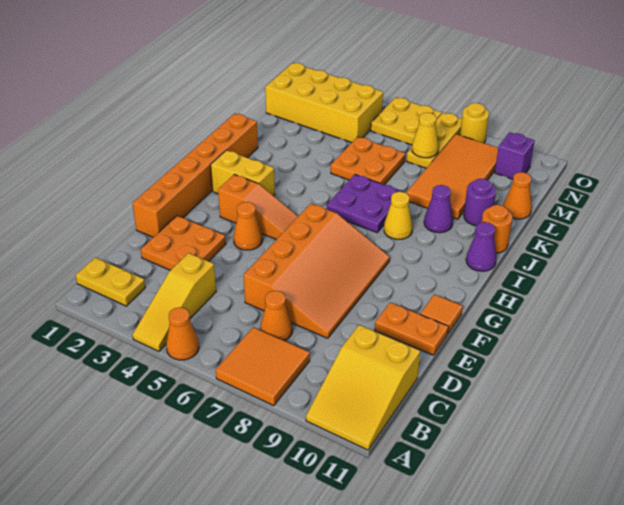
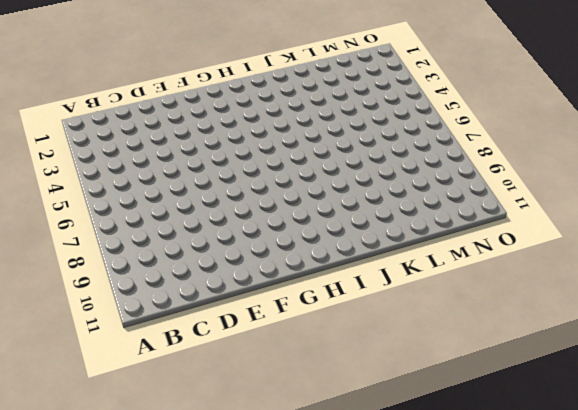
none -> yellow 1x3 slope [133,253,216,351]
none -> orange 1x1 cone [166,307,199,360]
none -> orange 2x2 tile [216,327,310,406]

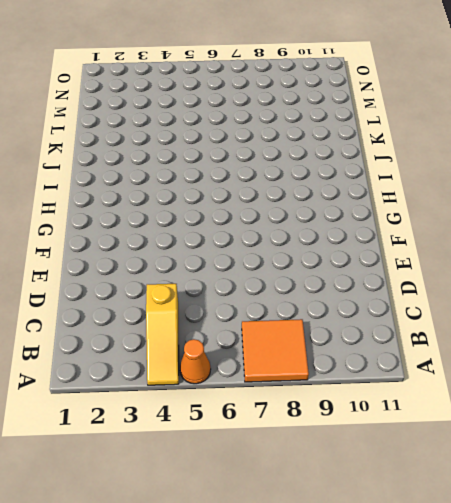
none -> yellow 2x3 slope [306,325,420,450]
none -> yellow 1x2 plate [76,257,145,306]
none -> orange 1x1 cone [260,291,292,341]

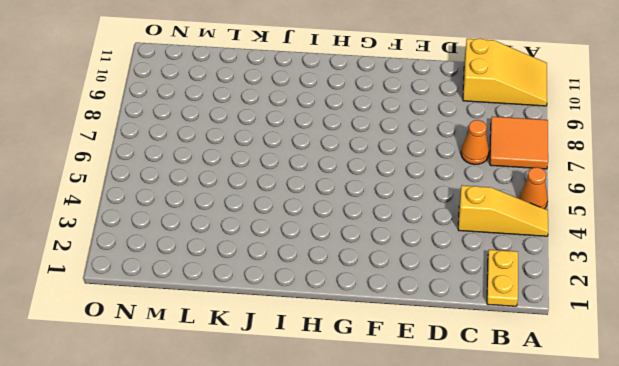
none -> orange 2x2 plate [141,216,226,270]
none -> orange 3x4 slope [243,204,390,338]
none -> orange 1x6 brick [132,114,258,237]

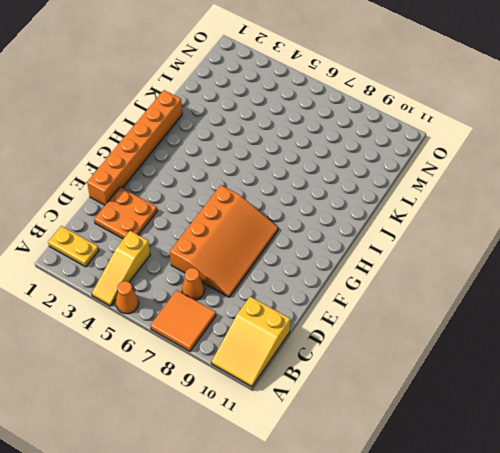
none -> orange 1x2 plate [375,302,448,355]
none -> orange 1x1 cone [233,202,263,250]
none -> orange 1x1 tile [420,294,463,333]

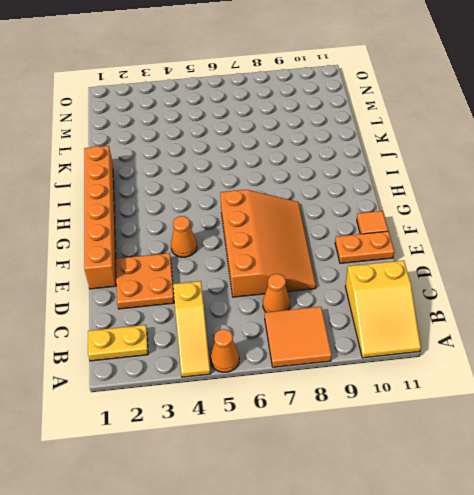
none -> orange 1x3 slope [218,174,298,240]
none -> yellow 1x2 brick [211,150,275,196]
none -> purple 2x2 plate [327,174,403,233]

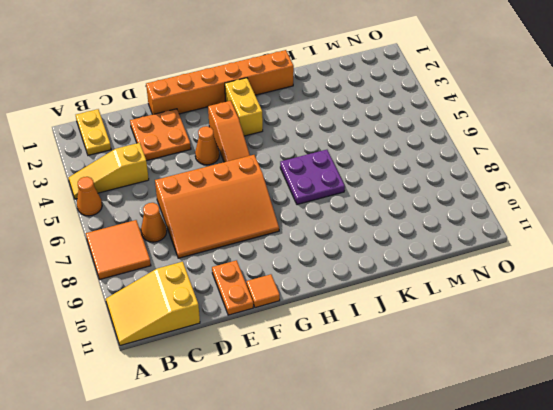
none -> yellow 1x1 cone [384,192,413,239]
none -> purple 1x1 cone [466,222,496,271]
none -> purple 1x1 cone [424,185,453,233]

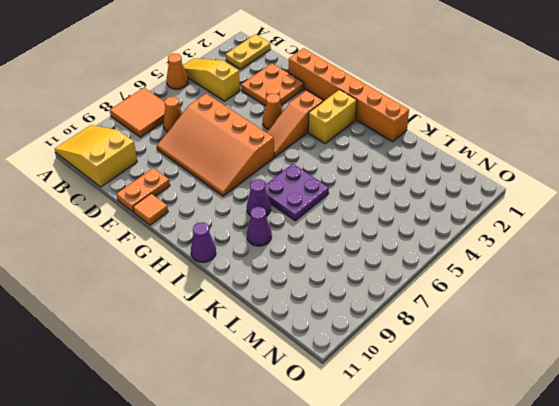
purple 1x1 cone [247,179,271,216] -> yellow 1x1 cone [384,192,413,239]
none -> orange 1x1 round brick [482,205,513,253]
none -> orange 2x2 plate [331,137,405,185]
none -> orange 2x4 tile [407,134,498,219]

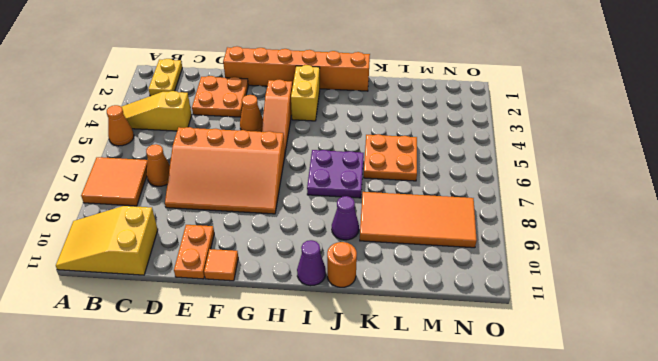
none -> yellow 1x1 cone [384,192,413,239]
none -> purple 1x1 round brick [464,179,496,226]
none -> orange 1x1 cone [503,172,532,219]

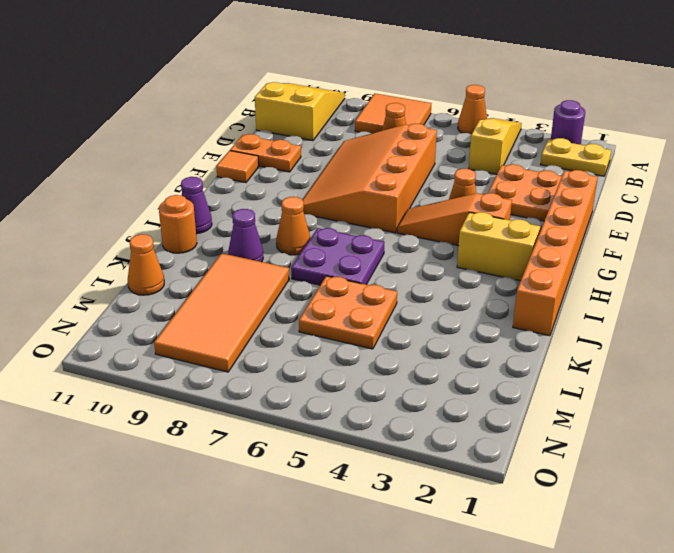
purple 1x1 round brick [551,100,585,145] -> purple 1x1 round brick moved to [464,179,496,226]
orange 1x1 cone [276,197,310,255] -> yellow 1x1 cone [384,192,413,239]
none -> yellow 2x4 brick [265,63,383,143]
none -> yellow 1x3 plate [407,113,462,168]
none -> yellow 2x2 plate [371,97,442,145]

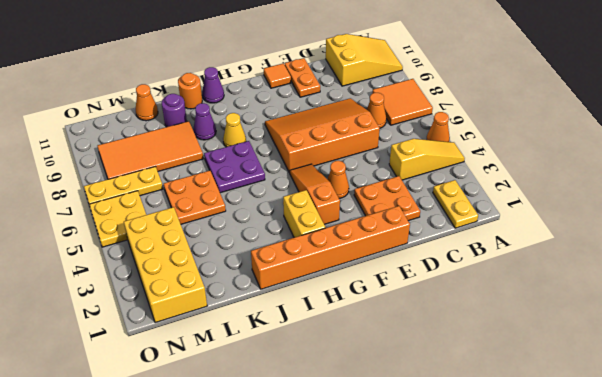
none -> purple 1x1 brick [495,132,534,179]
none -> yellow 1x1 round brick [460,103,489,143]
none -> yellow 1x1 cone [412,113,439,158]

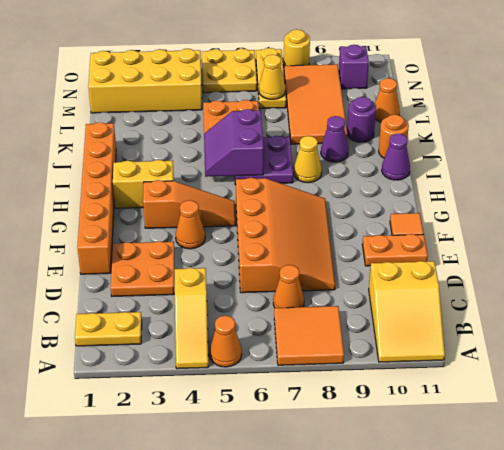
purple 2x2 slope [204,109,264,177] -> none

